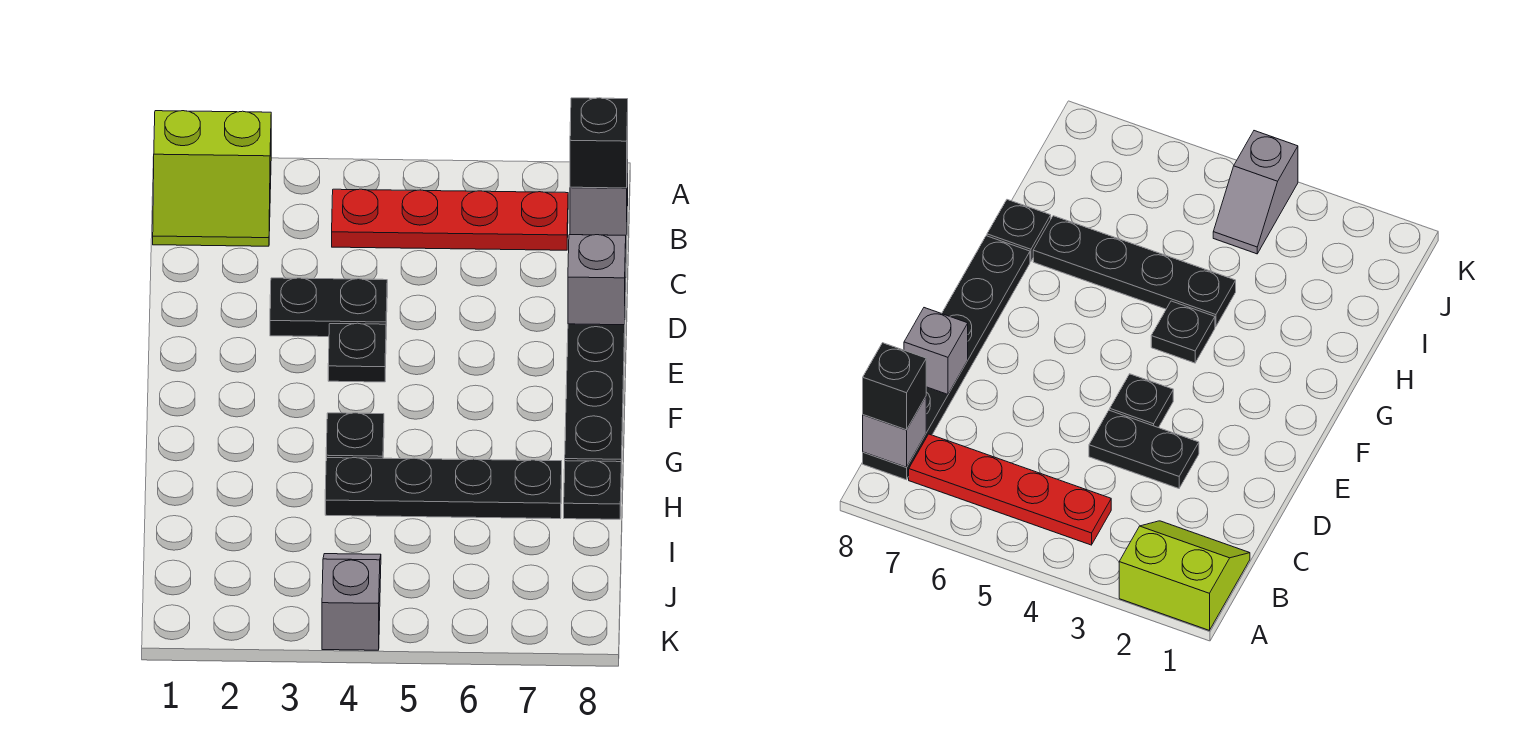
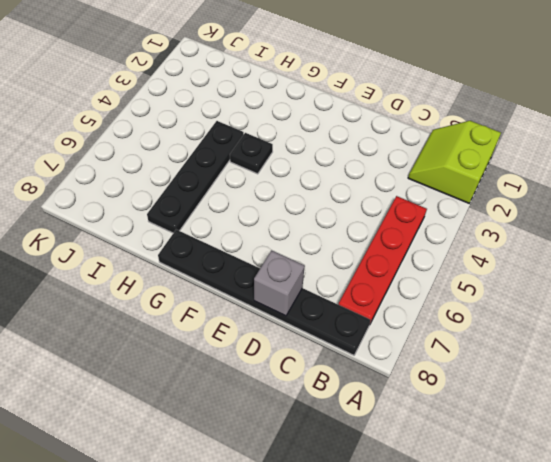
none -> black 1x2 plate [270,278,387,337]
none -> black 1x1 plate [328,323,386,382]
none -> black 1x1 plate [564,461,621,519]

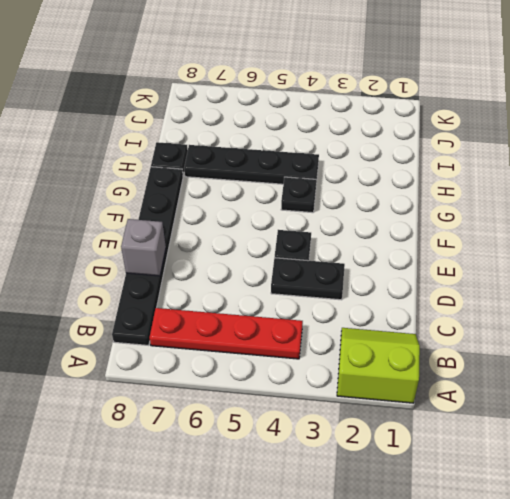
none -> grey 1x2 slope [322,554,381,650]
none -> grey 1x1 brick [570,160,628,235]
none -> black 1x1 brick [570,98,628,188]

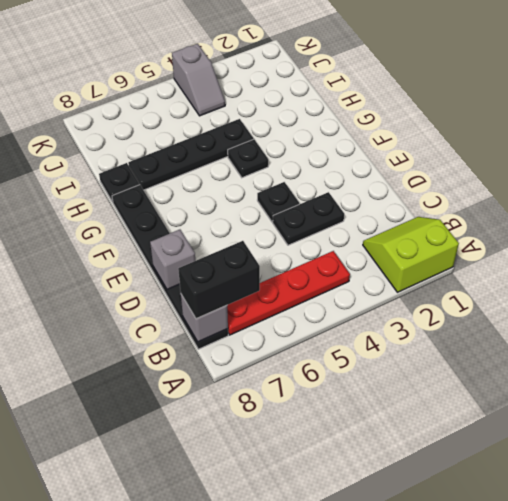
black 1x2 brick [178,241,260,319] -> black 1x1 brick [570,98,628,188]

